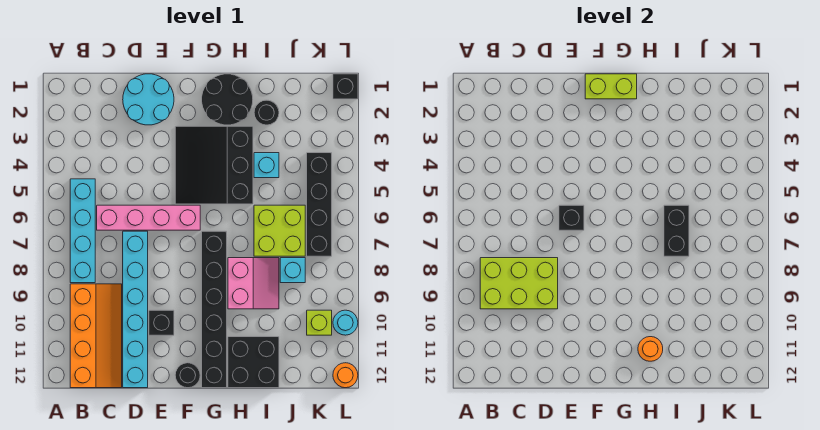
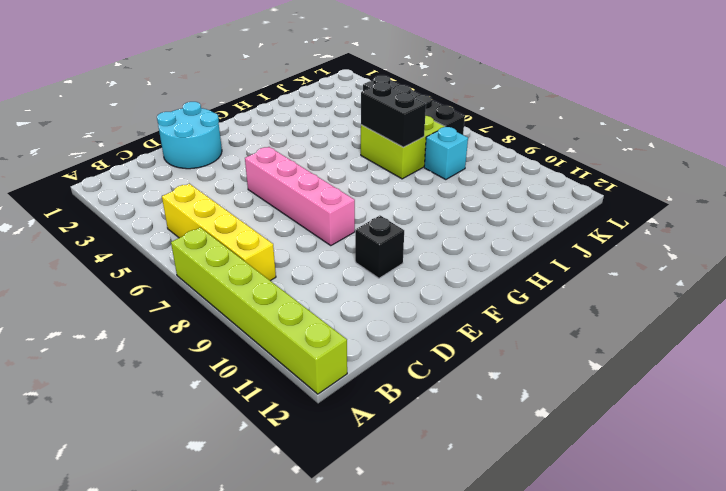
lime 1x6 brick [171,228,347,394] -> none
yellow 1x4 brick [162,184,276,281] -> cyan 1x4 brick [70,179,95,283]
pink 1x4 brick [245,147,355,246] -> pink 1x4 brick turned to [97,205,200,230]
none -> orange 2x4 slope [70,284,122,388]
none -> cyan 1x6 brick [123,231,148,388]
none -> black 3x3 slope [175,126,253,204]

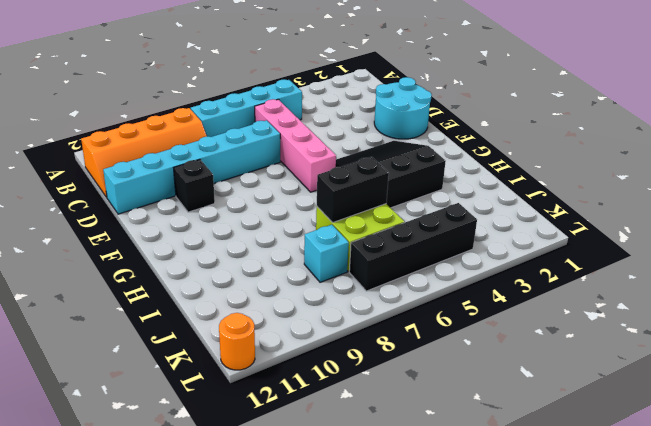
none -> black 1x1 round brick [175,363,200,388]
none -> black 2x2 round brick [202,74,253,125]
none -> black 1x6 brick [202,231,227,388]

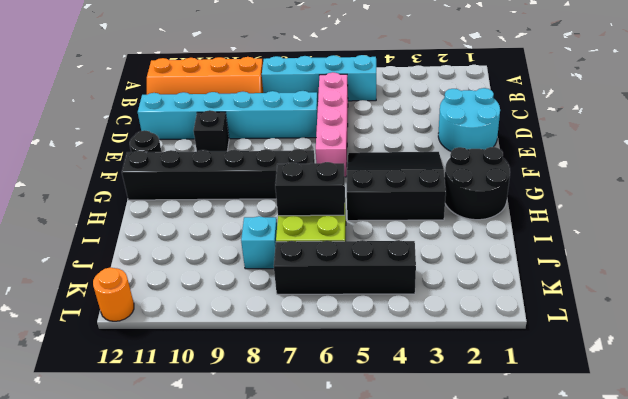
none -> pink 2x2 slope [228,258,279,309]
none -> black 2x2 brick [228,337,279,388]
none -> black 1x1 round brick [254,100,279,125]

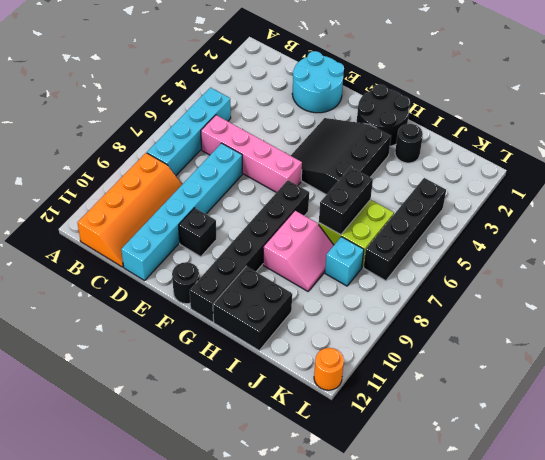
none -> cyan 1x1 brick [254,153,279,178]
none -> lime 1x1 brick [307,310,332,335]
none -> black 1x1 brick [333,74,358,99]

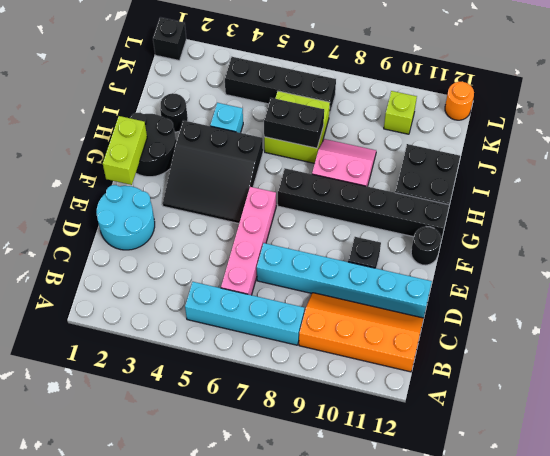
none -> cyan 1x1 brick [280,258,305,283]
none -> cyan 1x1 round brick [333,310,358,335]
none -> lime 2x3 brick [480,258,558,309]

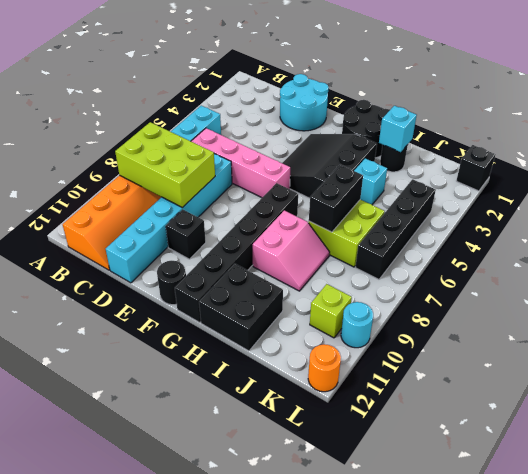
cyan 1x1 brick [379,106,417,152] -> cyan 1x1 brick moved to [280,258,305,283]
none -> black 1x1 brick [559,205,584,230]
none -> lime 1x2 brick [585,74,637,99]
none -> orange 1x1 round brick [638,337,663,361]

